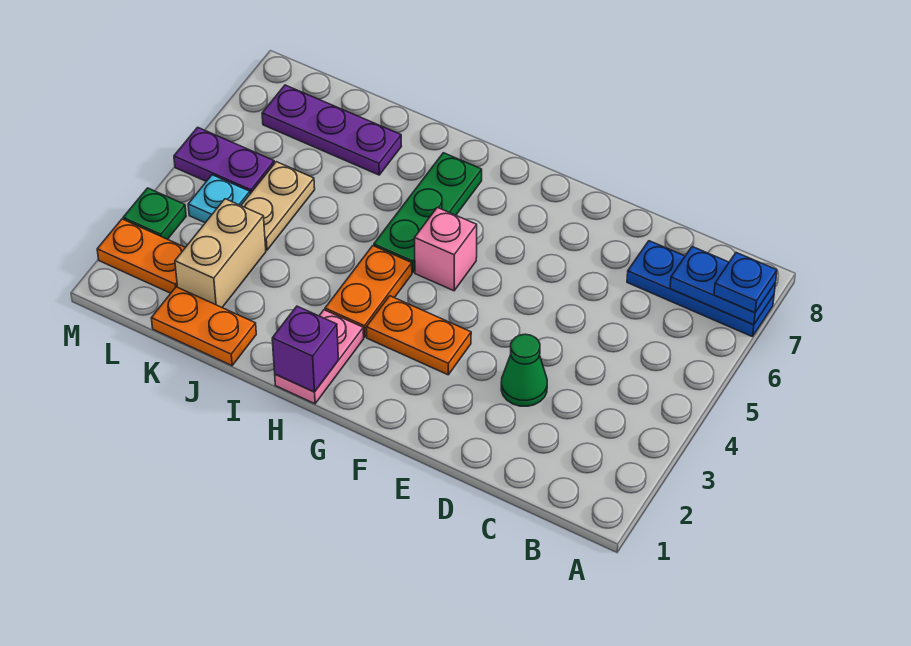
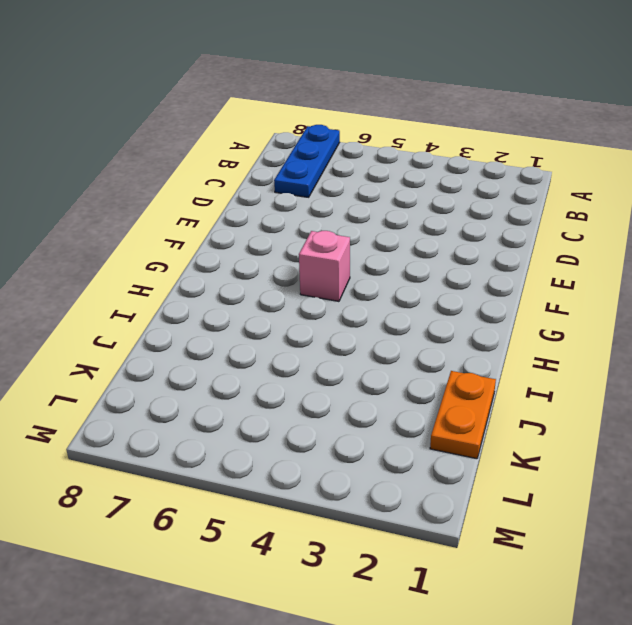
none -> green 1x1 cone [501,334,547,406]
none -> orange 1x2 plate [366,296,471,375]
none -> pink 1x2 plate [275,310,364,404]

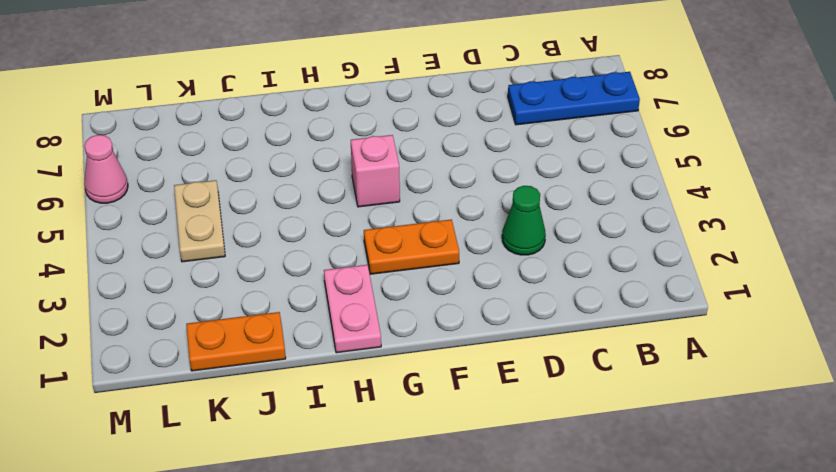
pink 1x1 cone [84,135,128,203] -> none
none -> orange 1x2 plate [325,246,412,337]
none -> green 1x3 plate [374,153,482,273]
none -> purple 1x3 plate [262,85,401,175]

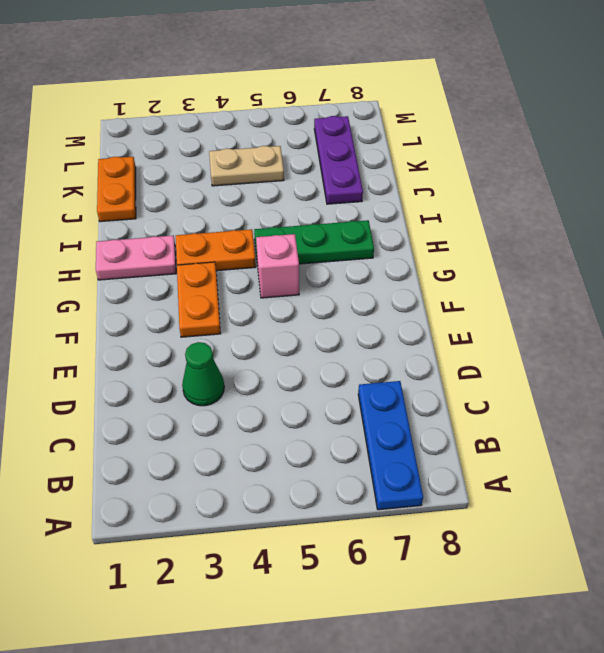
none -> tan 1x2 brick [175,199,266,307]
none -> orange 1x2 plate [97,219,185,293]
none -> cyan 1x1 plate [188,175,250,223]

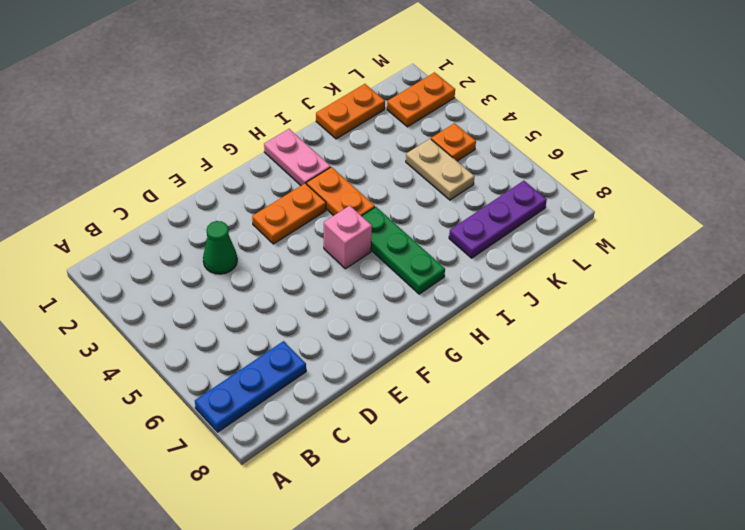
orange 1x1 plate [431,123,476,161] -> cyan 1x1 plate [188,175,250,223]
none -> tan 1x2 brick [175,199,266,307]
none -> purple 1x2 plate [174,127,274,194]
none -> green 1x1 plate [123,188,186,239]

